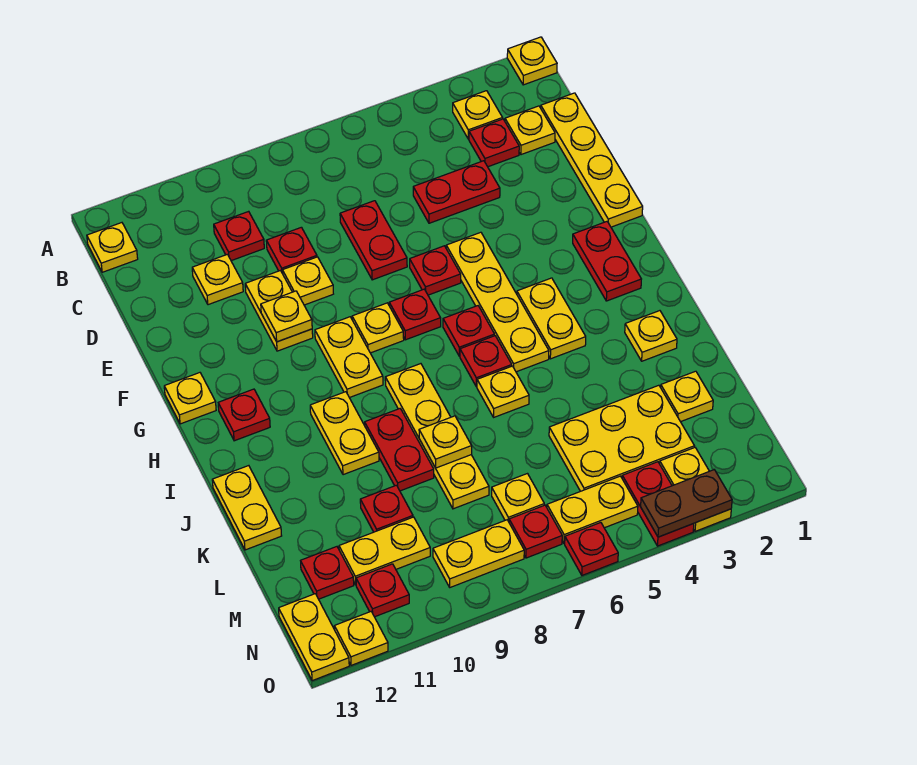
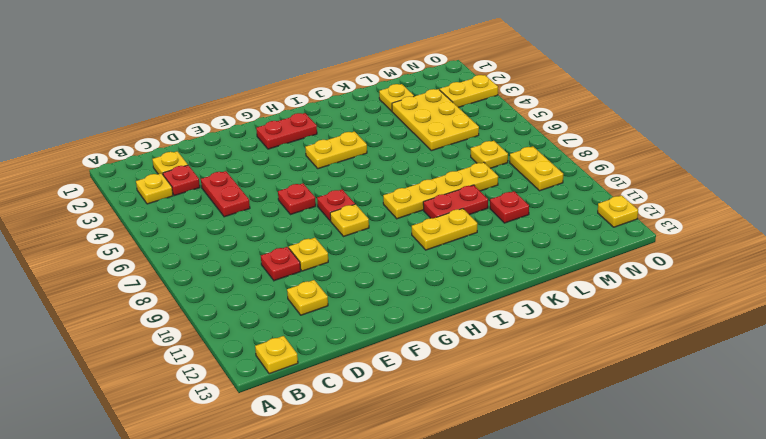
none -> yellow 1x1 plate [507,37,557,85]
none -> yellow 1x4 plate [541,93,643,227]
none -> red 1x1 plate [214,211,264,261]
none -> red 1x2 plate [340,201,407,280]

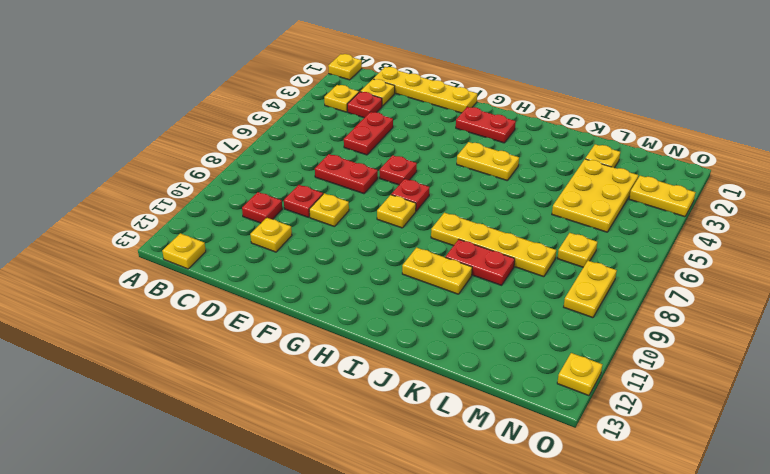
none -> yellow 1x2 plate [245,271,313,351]
none -> yellow 1x4 plate [446,232,549,372]
none -> yellow 1x2 plate [315,317,383,398]
none -> yellow 1x1 plate [164,373,216,424]

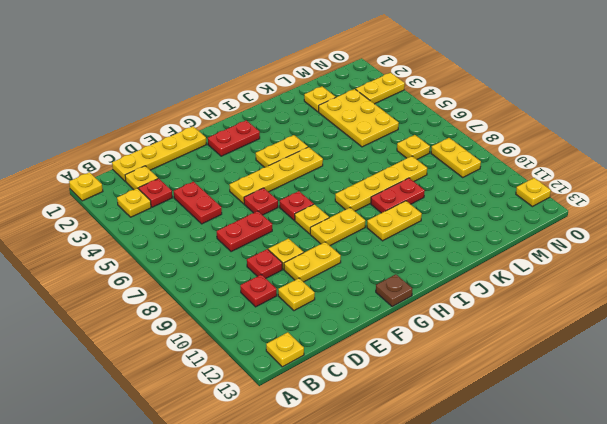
brown 1x1 plate [376,274,412,306] -> yellow 1x1 plate [164,373,216,424]
none -> red 1x1 plate [443,306,495,356]
none -> red 1x1 plate [218,389,270,441]
none -> red 1x1 plate [460,336,512,387]
none -> yellow 1x1 plate [625,311,677,361]

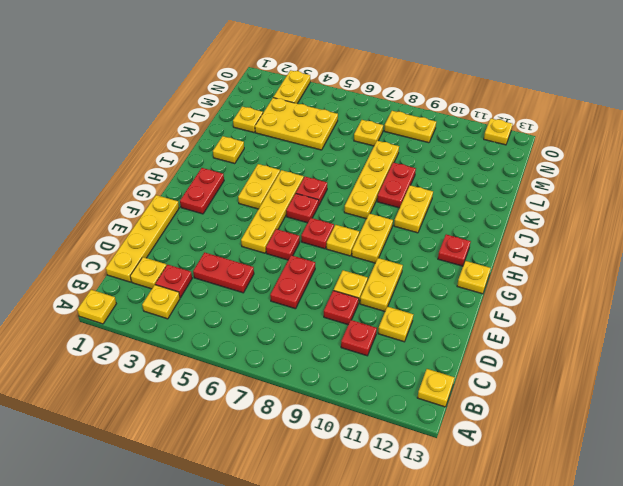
none -> yellow 1x1 plate [477,366,529,417]
none -> yellow 1x2 plate [212,466,282,550]
none -> red 1x1 plate [360,485,413,532]
none -> yellow 1x2 plate [339,517,430,585]

